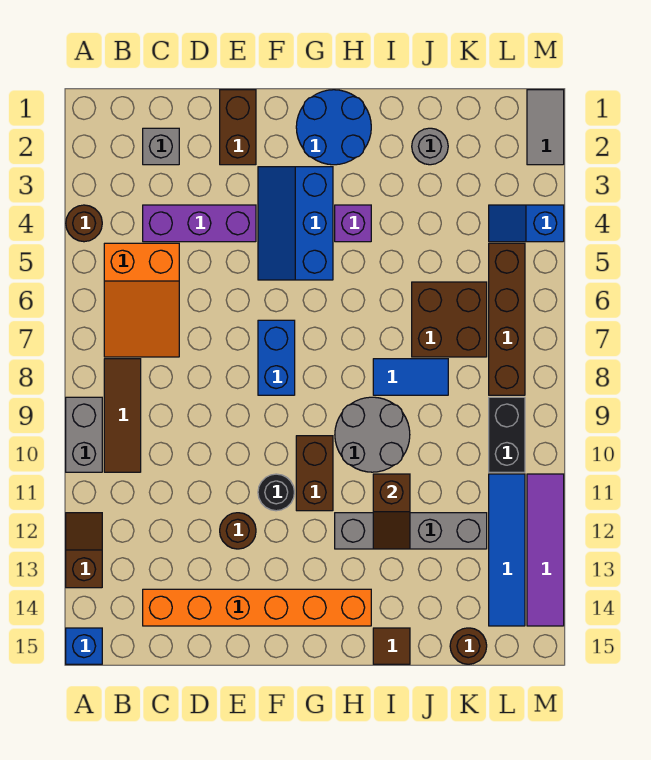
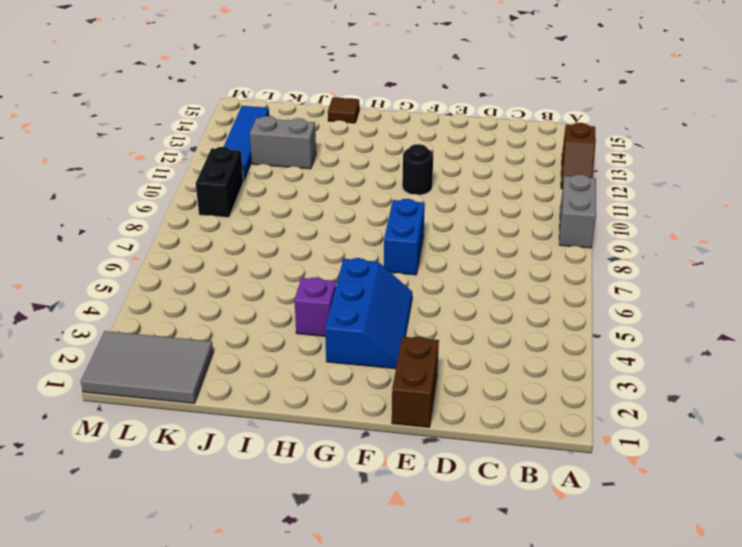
grey 1x2 brick [250,116,316,169] -> grey 1x4 brick [335,513,487,549]
grey 2x3 tile [81,331,213,403] -> grey 1x2 tile [527,90,564,165]
none -> brown 1x1 round brick [66,205,102,242]
none -> blue 1x1 brick [66,628,102,664]
none -> orange 2x3 slope [104,243,179,357]
none -> brown 1x3 tile [104,359,141,472]

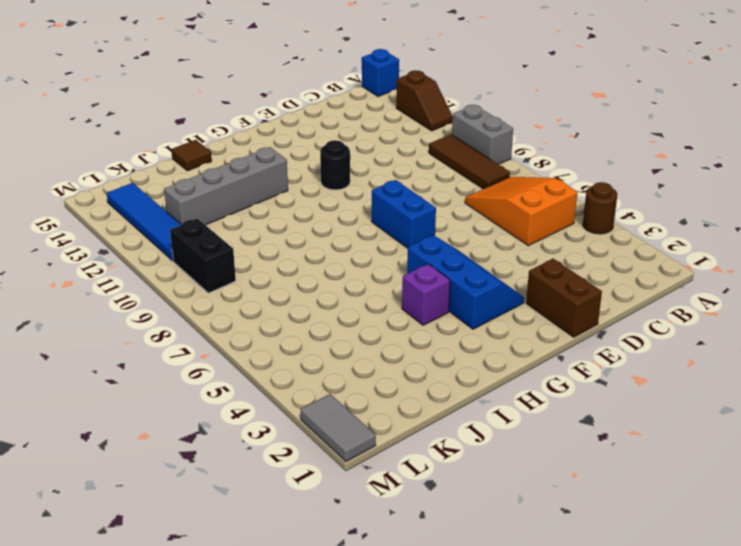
none -> grey 1x1 brick [143,128,179,165]
none -> purple 1x3 brick [143,205,256,242]
none -> orange 1x6 brick [143,589,371,626]
none -> brown 1x1 round brick [220,513,256,549]

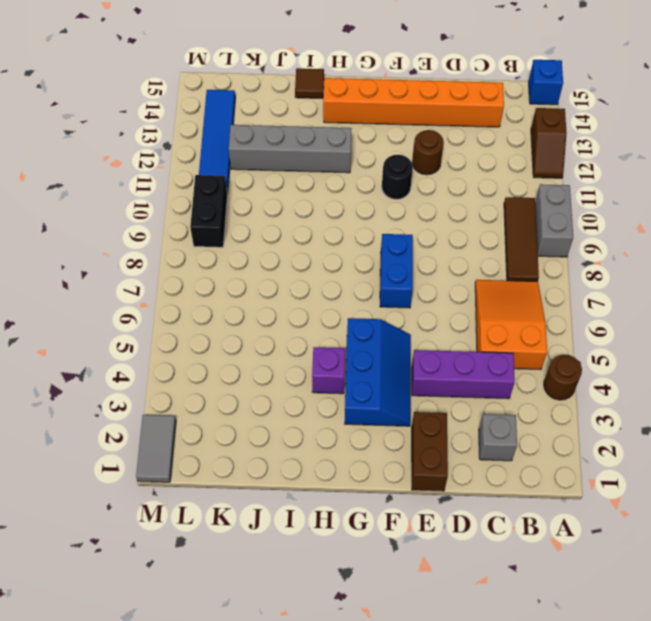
none -> blue 2x2 round brick [296,90,371,165]
none -> brown 1x2 brick [296,436,333,511]
none -> grey 2x2 round brick [335,397,410,472]
none -> blue 1x2 tile [373,359,448,395]

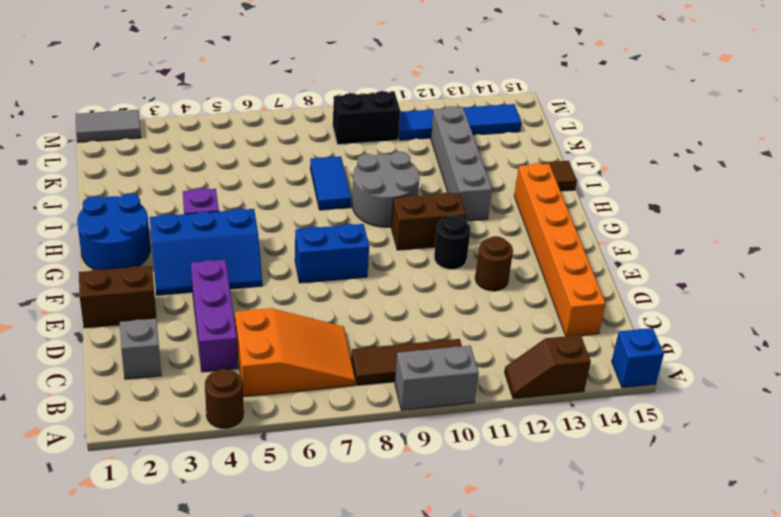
none -> grey 1x1 round brick [412,128,448,165]
none -> brown 2x2 brick [412,282,487,357]
none -> brown 1x1 round brick [450,628,487,664]
none -> blue 1x2 slope [489,205,564,242]

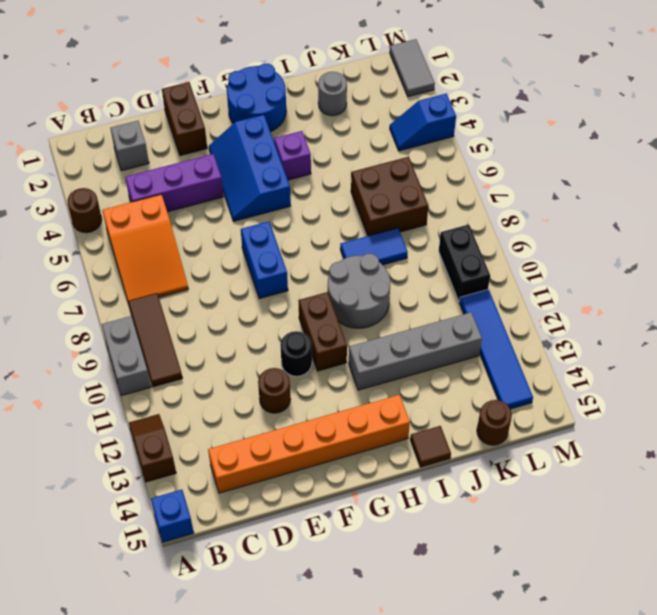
none -> brown 1x4 brick [489,243,525,395]
none -> purple 1x4 tile [527,474,564,626]
none -> brown 1x2 slope [373,474,410,549]

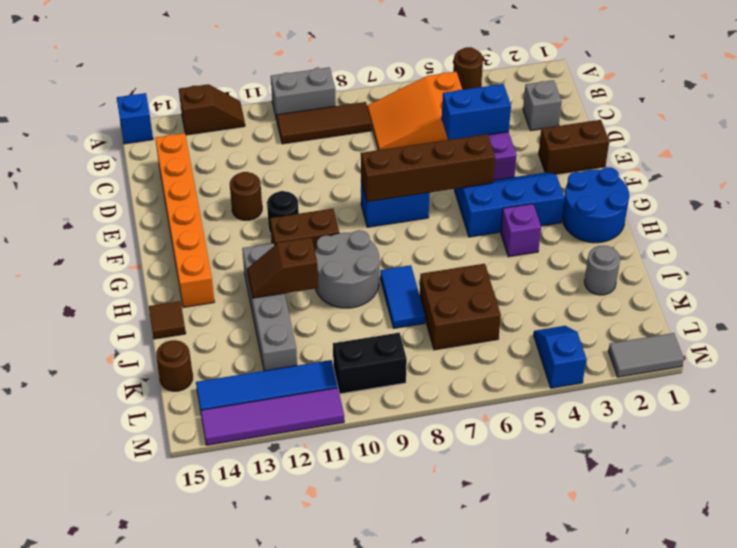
blue 1x2 brick [442,84,511,140] -> none
brown 1x4 brick [361,134,495,202] -> brown 1x4 brick moved to [489,243,525,395]

